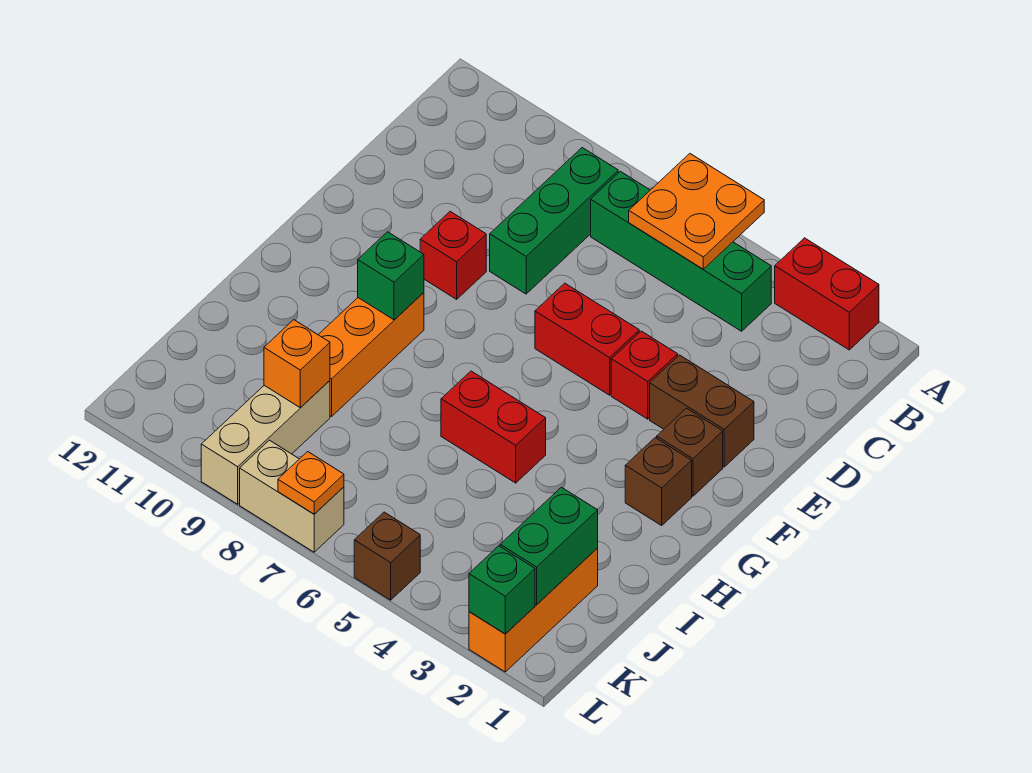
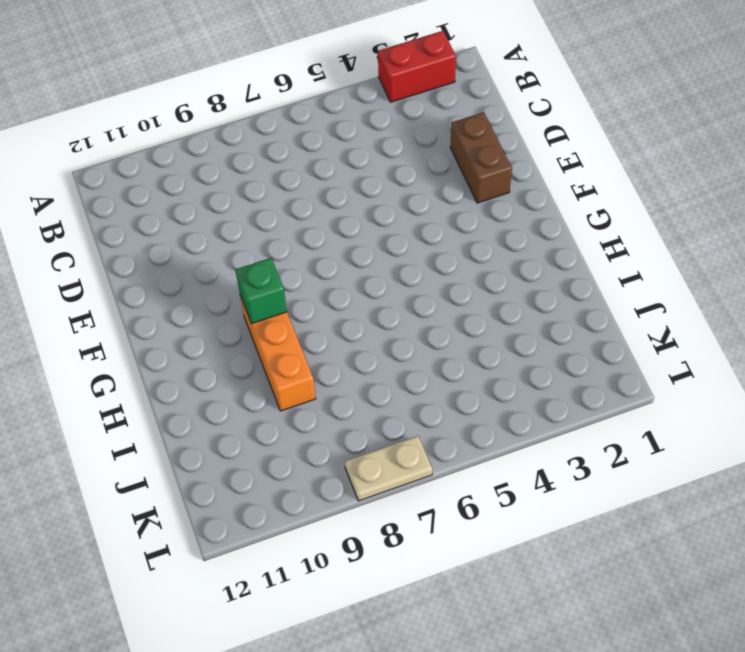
brown 1x2 brick [450,112,512,203] -> brown 1x2 brick turned to [650,355,754,467]
tan 1x2 plate [345,436,432,501] -> tan 1x2 brick [240,440,344,552]
none -> green 1x4 brick [591,171,771,331]
none -> green 1x3 brick [490,148,618,294]
none -> red 1x1 brick [611,331,678,419]

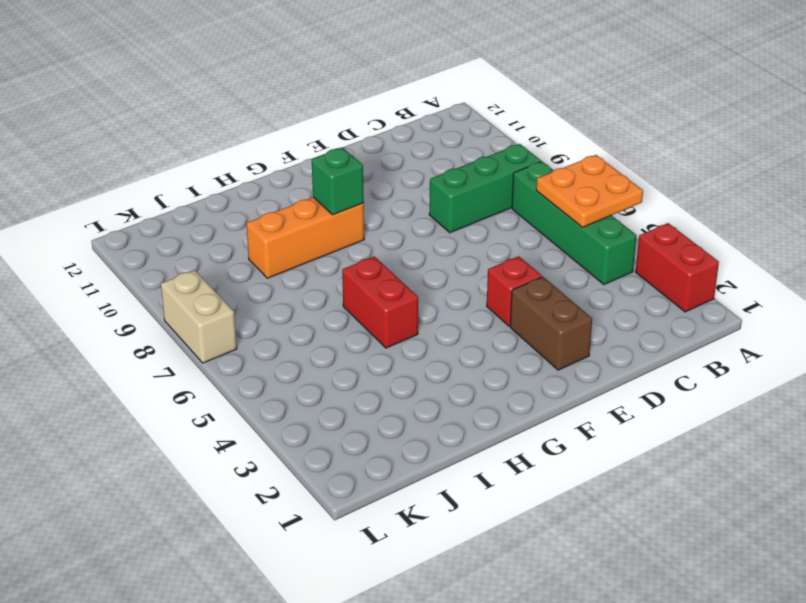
none -> red 1x2 brick [535,283,639,395]
none -> red 1x1 brick [420,212,486,299]
none -> brown 1x1 brick [657,408,723,496]

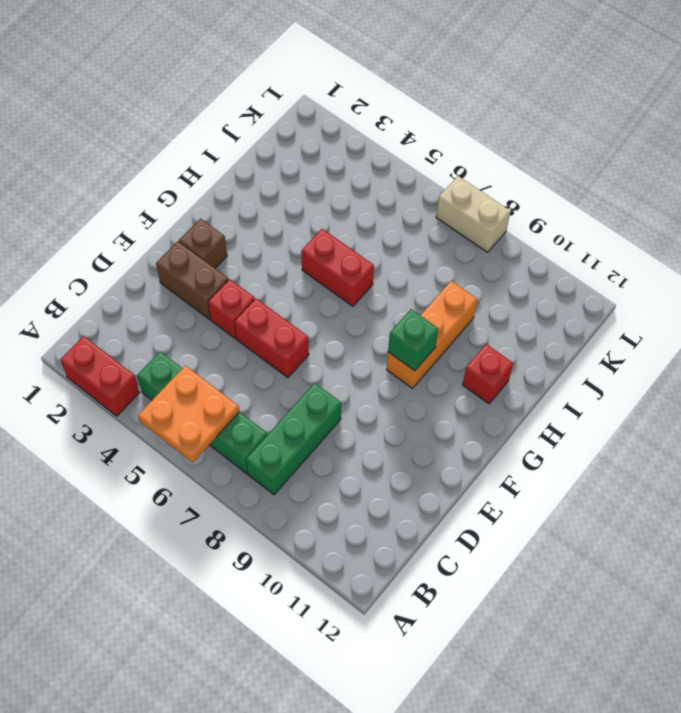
red 1x1 brick [463,344,513,404] -> red 1x1 brick moved to [420,212,486,299]
none -> brown 1x1 brick [625,438,692,525]
none -> orange 1x3 brick [469,548,598,672]
none -> tan 1x3 brick [201,381,330,504]

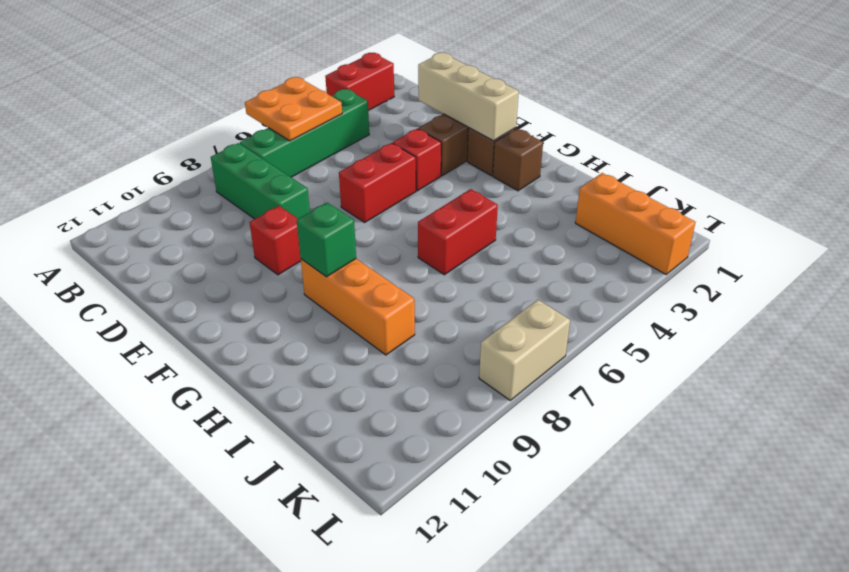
tan 1x3 brick [418,53,519,141] -> tan 1x3 brick moved to [201,381,330,504]
none -> brown 1x1 brick [354,512,420,600]
none -> green 1x2 brick [500,487,598,605]
none -> orange 1x1 brick [264,320,330,408]

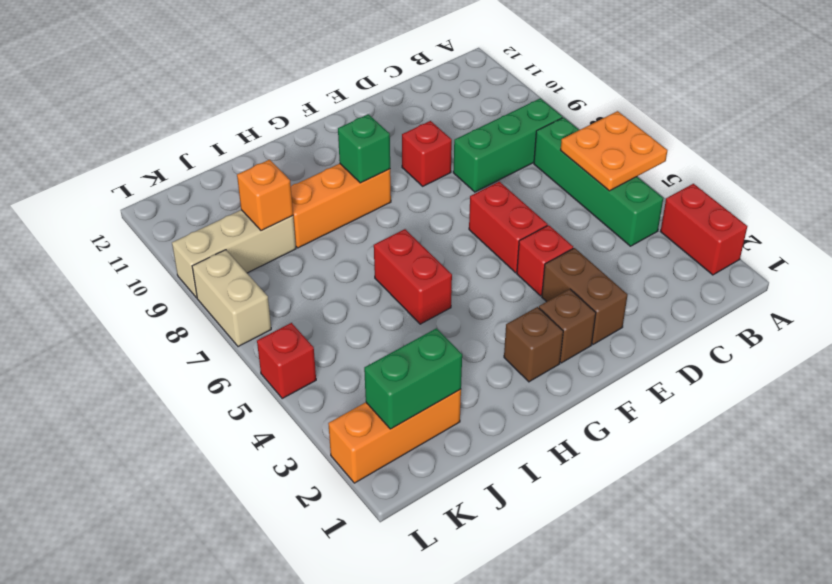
red 1x1 brick [257,323,316,398] -> brown 1x1 brick [354,512,420,600]
none -> green 1x1 brick [469,546,535,634]
none -> orange 1x1 plate [278,452,344,514]

